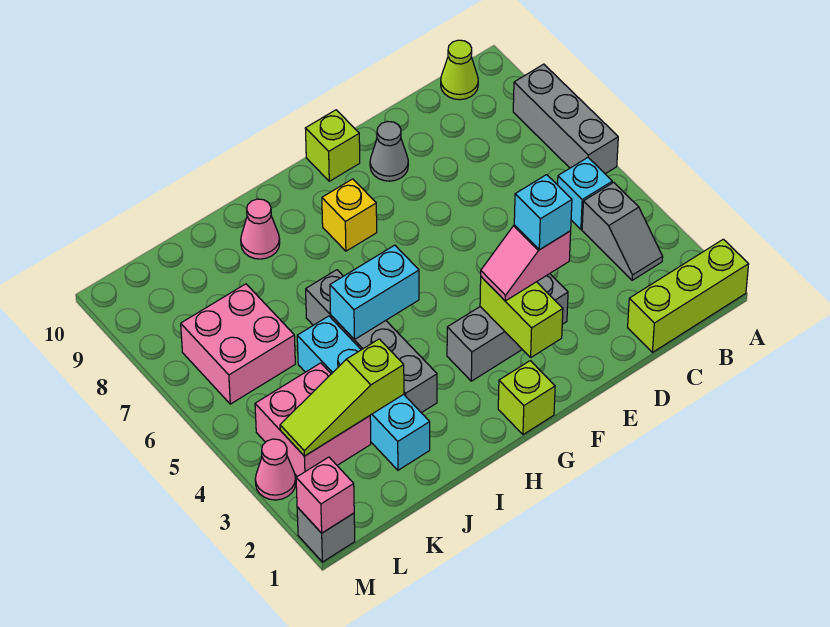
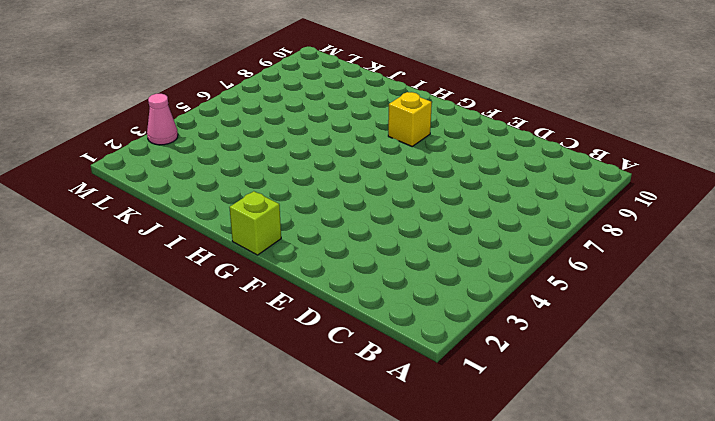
none -> lime 1x3 brick [628,239,749,352]
none -> grey 1x3 brick [513,64,618,174]
none -> grey 1x2 slope [582,182,663,280]

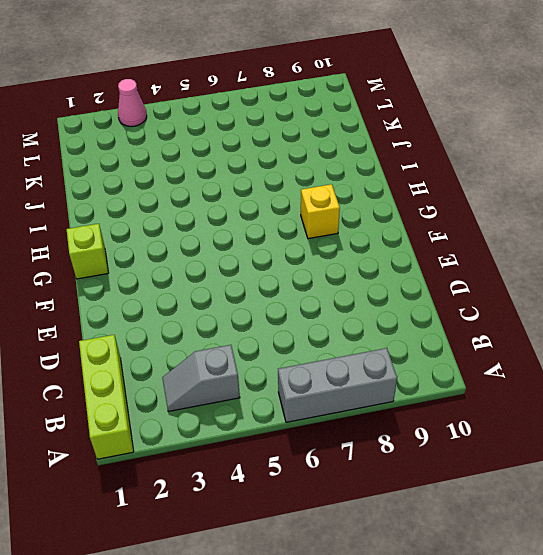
none -> cyan 1x1 brick [558,158,612,229]
none -> lime 1x1 cone [441,40,478,100]
none -> grey 1x3 brick [447,274,568,381]

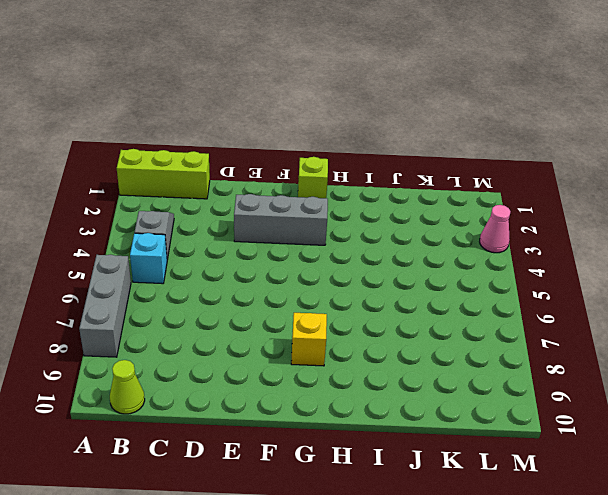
none -> grey 1x1 cone [370,121,408,181]
none -> lime 1x1 brick [305,110,360,181]
none -> grey 1x4 brick [306,270,437,413]

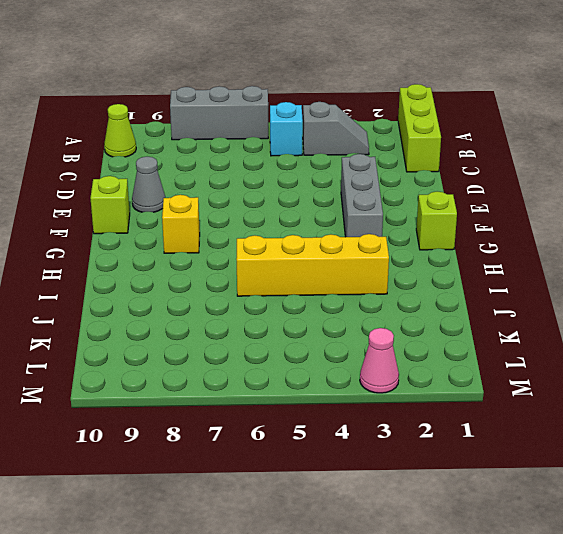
yellow 1x4 brick [236,234,389,296] -> grey 1x4 brick [306,270,437,413]
none -> pink 1x1 cone [241,199,280,259]
none -> cyan 1x4 brick [297,316,430,470]
none -> pink 2x2 brick [255,363,371,477]

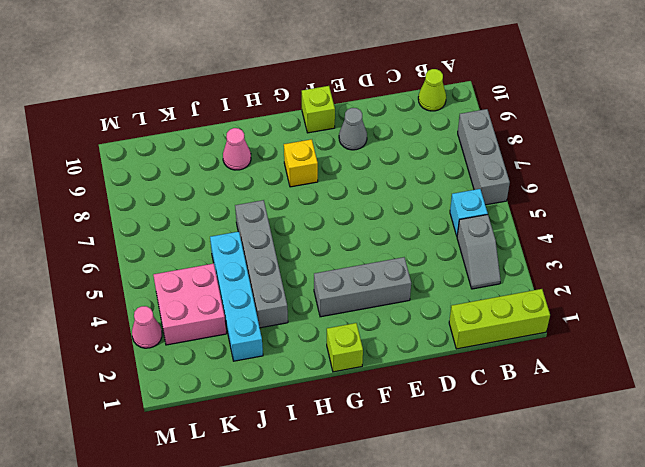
none -> pink 2x2 brick [181,284,295,404]
none -> grey 1x1 brick [297,507,355,562]
none -> lime 1x2 brick [480,277,563,357]

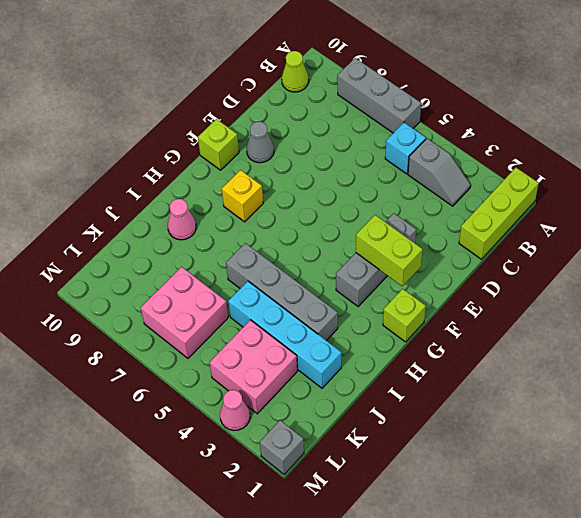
none -> cyan 1x2 brick [330,245,419,340]
none -> lime 1x3 slope [280,339,404,456]
none -> pink 1x1 brick [296,457,354,533]

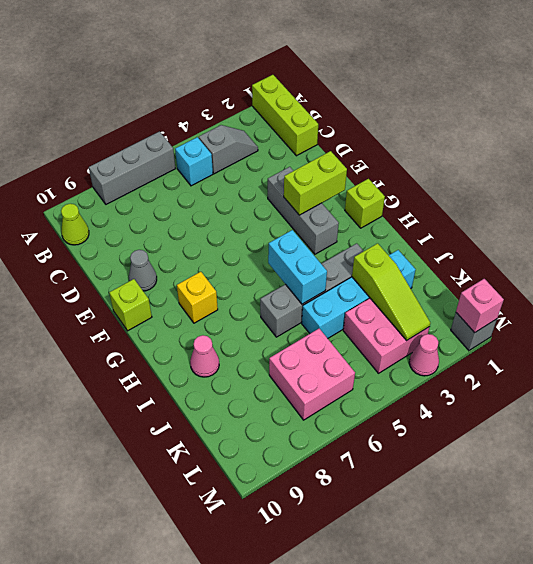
none -> pink 1x2 slope [481,225,571,301]
none -> cyan 1x1 brick [514,175,572,250]

